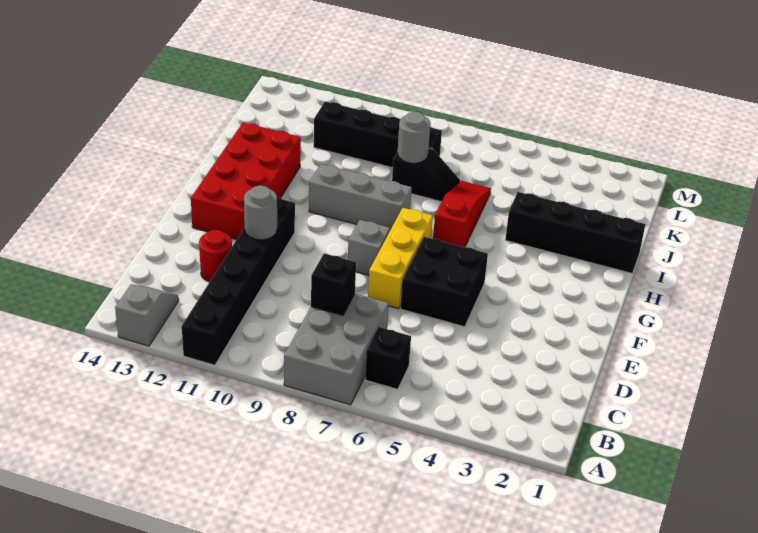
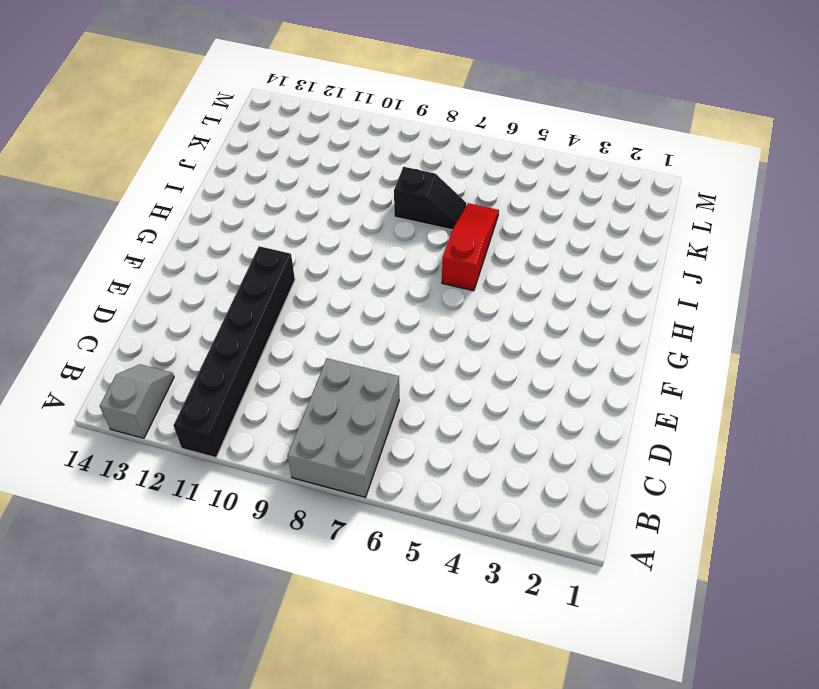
none -> black 1x1 brick [365,327,411,389]
none -> red 1x1 round brick [199,230,232,282]
none -> black 2x2 brick [400,237,488,327]

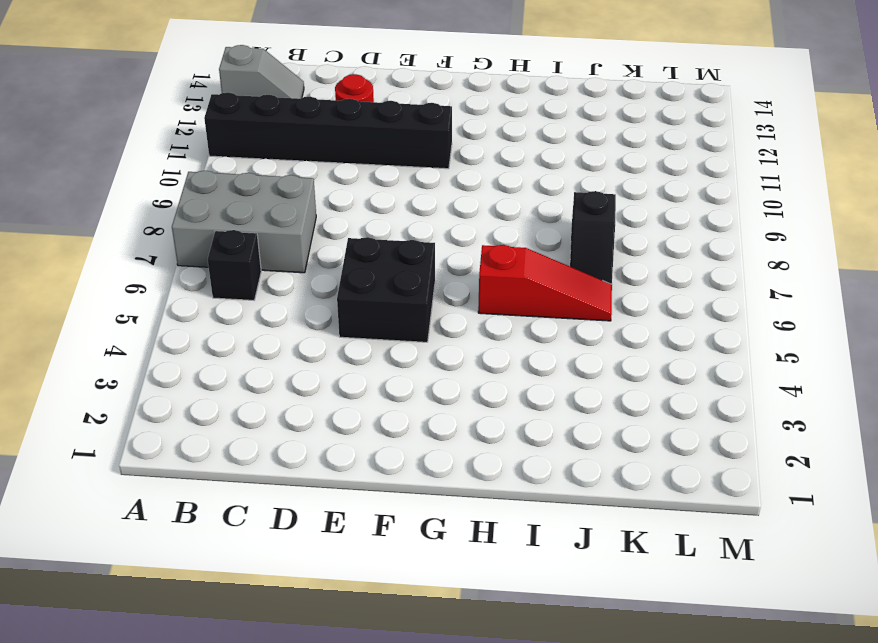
none -> yellow 1x3 brick [368,208,433,309]
none -> grey 1x1 brick [348,220,390,275]
none -> red 2x4 brick [191,122,301,240]

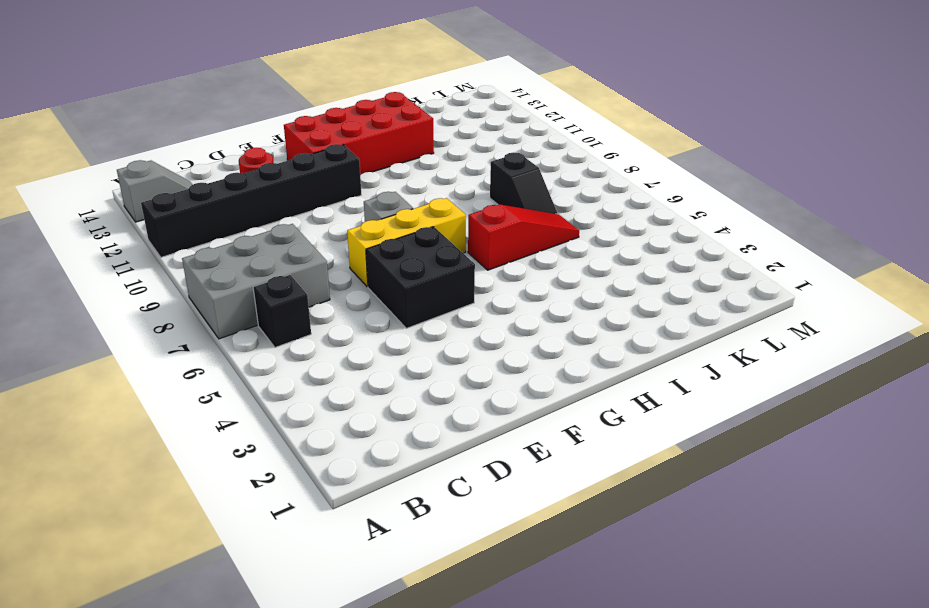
none -> grey 1x3 brick [309,164,412,230]
none -> black 1x4 brick [505,192,645,273]
none -> black 1x4 brick [314,102,442,168]

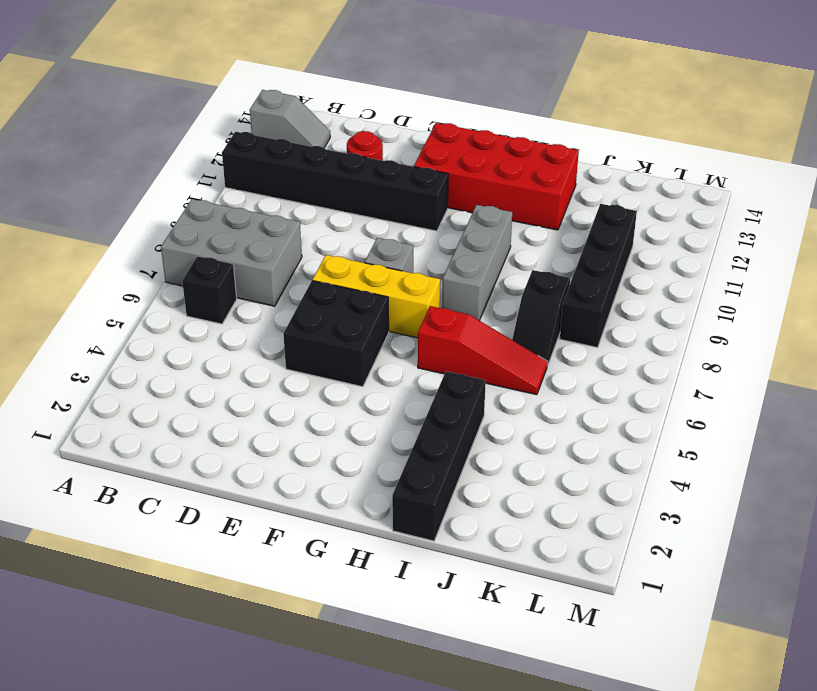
none -> black 1x1 brick [311,254,356,315]
none -> grey 1x1 round brick [244,186,277,240]
none -> grey 1x1 round brick [398,112,430,163]

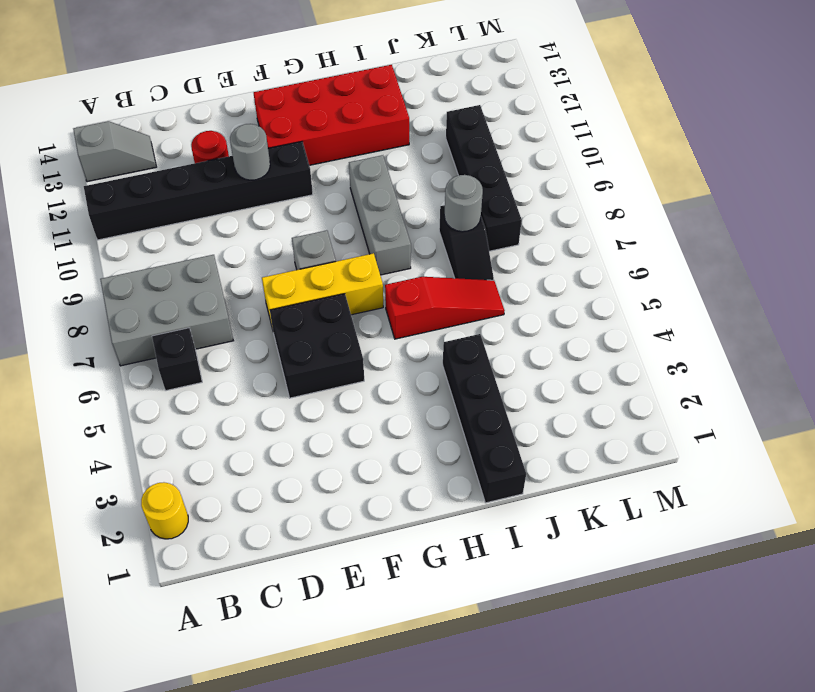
yellow 1x1 round brick [141,482,188,539] -> none
none -> black 1x1 brick [311,254,356,315]

